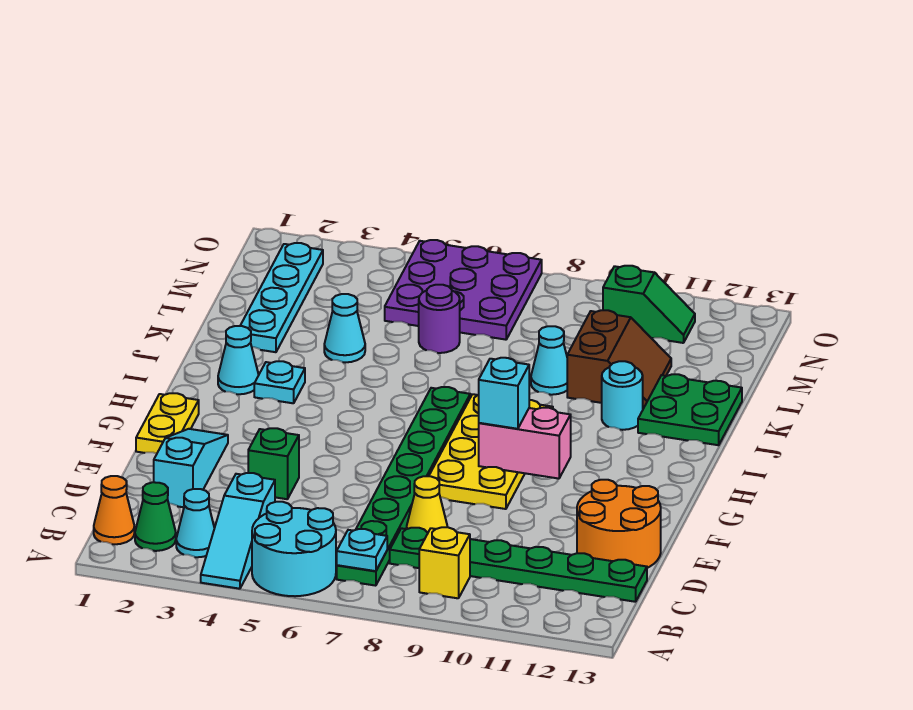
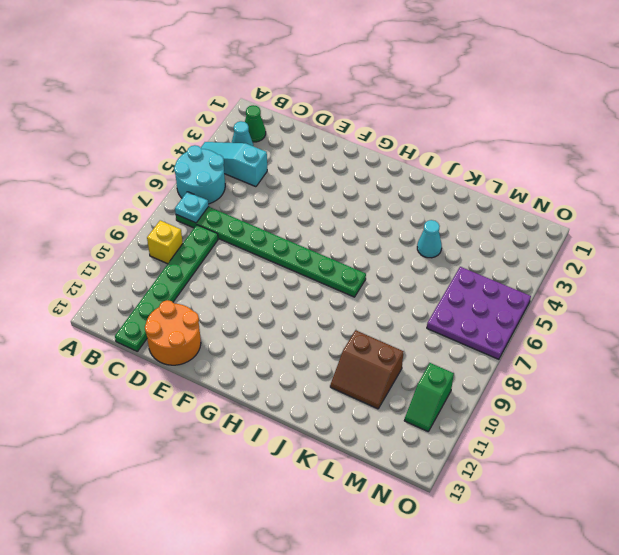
none -> orange 1x1 cone [94,476,134,544]
none -> cyan 1x3 slope [154,429,228,507]
none -> yellow 1x1 cone [407,476,447,532]

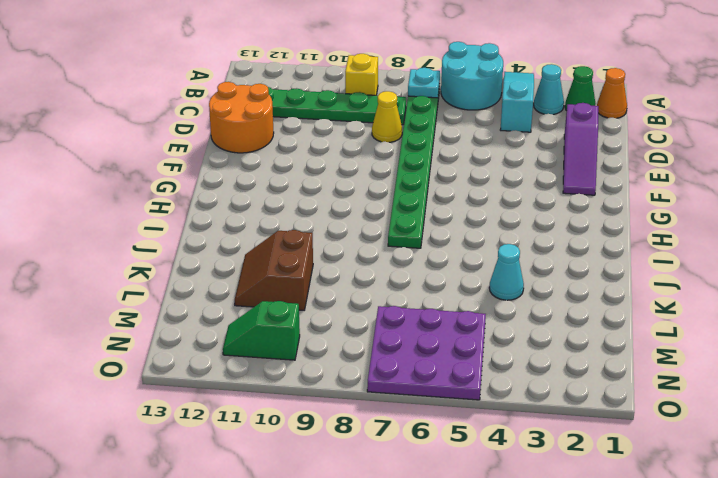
purple 1x3 slope [563,103,598,195] -> cyan 1x3 slope [154,429,228,507]
none -> green 1x1 brick [248,428,299,499]
none -> yellow 1x2 plate [136,393,199,454]
none -> yellow 2x4 plate [429,394,553,509]

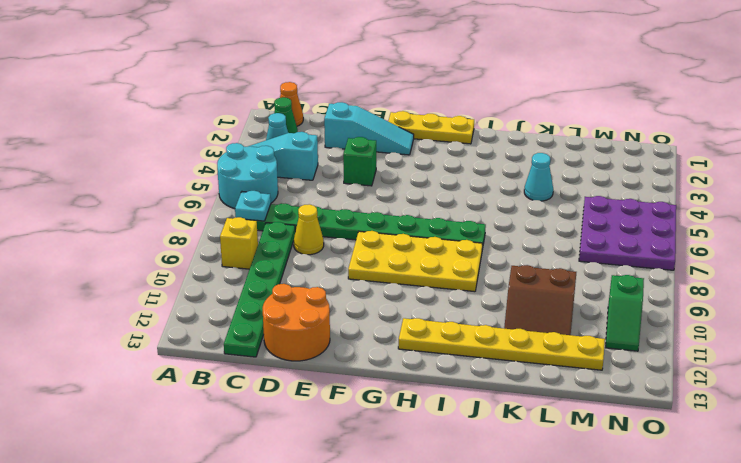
yellow 1x3 plate [388,111,474,144] -> yellow 1x2 plate [136,393,199,454]
yellow 1x6 plate [398,318,605,370] -> green 2x2 plate [638,374,742,445]
none -> cyan 1x1 cone [218,326,259,394]
none -> cyan 1x1 plate [254,361,305,403]
none -> cyan 1x1 round brick [602,361,643,430]

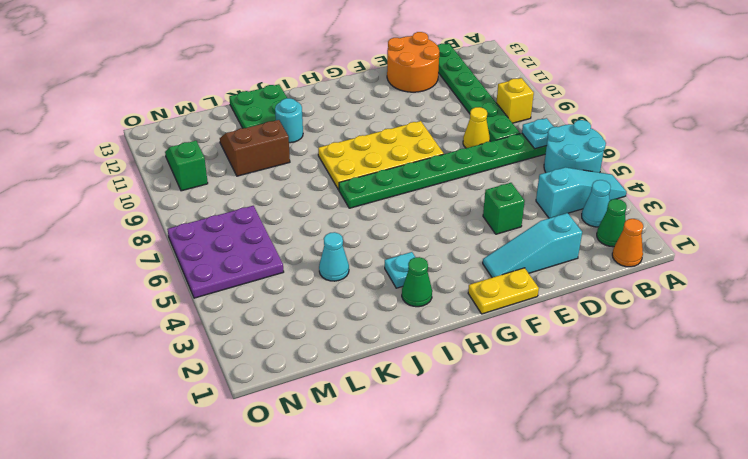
green 1x1 cone [402,257,432,307] -> cyan 1x1 cone [218,326,259,394]
none -> cyan 1x4 plate [240,243,323,352]
none -> cyan 1x1 cone [531,326,567,395]
none -> purple 1x1 round brick [419,285,460,353]

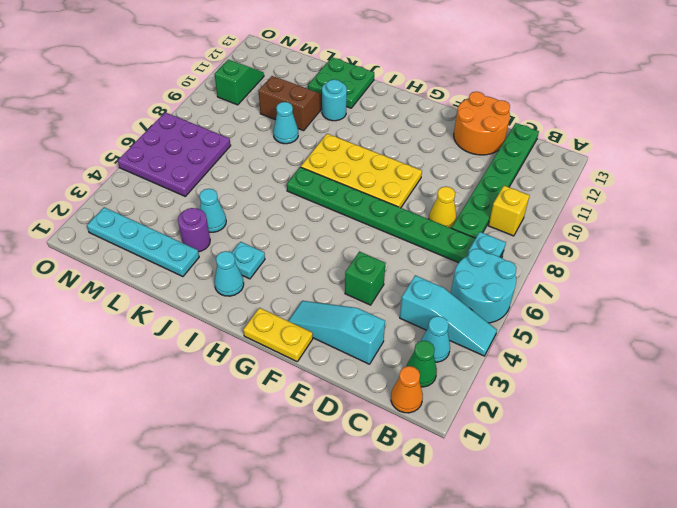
purple 1x1 round brick [178,208,210,252] -> purple 1x1 round brick moved to [419,285,460,353]
none -> pink 1x2 brick [479,408,571,479]
none -> cyan 1x1 brick [479,358,529,429]

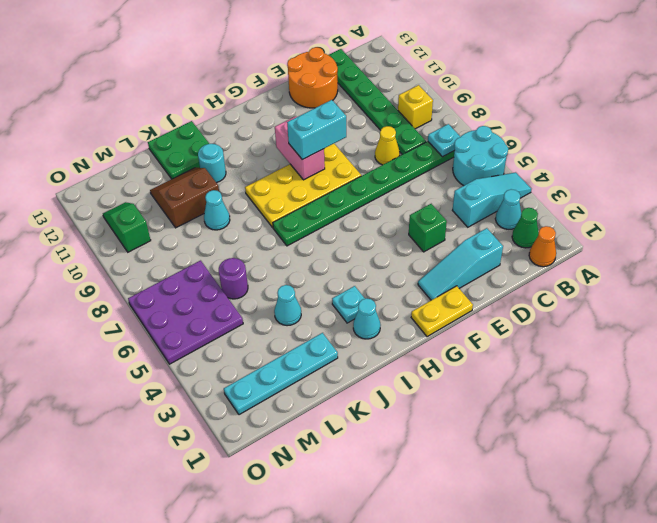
cyan 1x2 brick [287,100,346,160] -> cyan 1x1 brick [479,358,529,429]

